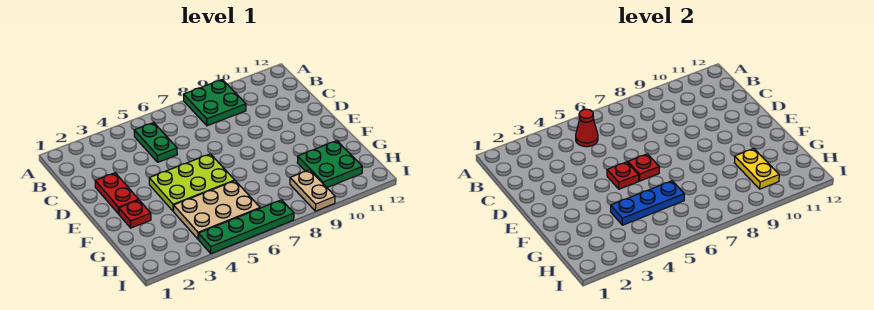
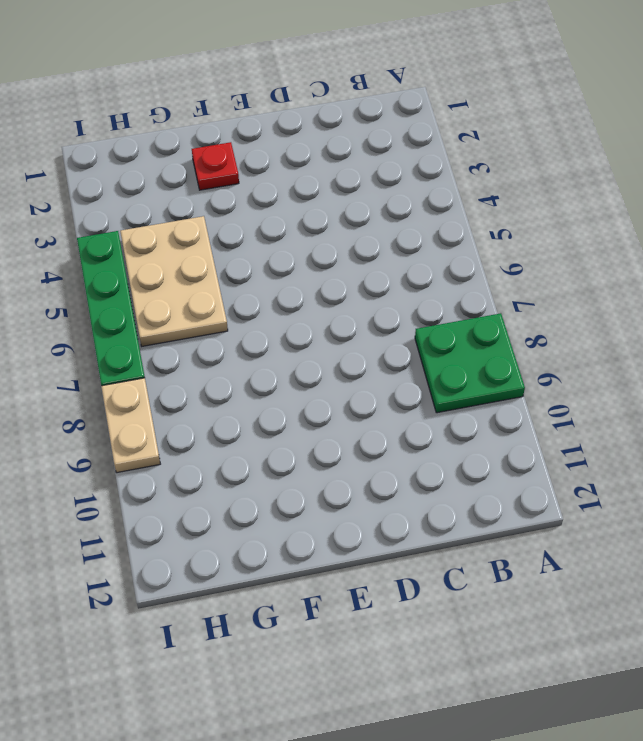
tan 1x2 plate [101,378,160,473] -> tan 1x2 plate turned to [290,170,335,211]
none -> green 1x2 plate [134,123,177,162]
none -> red 1x2 plate [95,173,139,214]
none -> lime 2x3 plate [149,154,235,211]

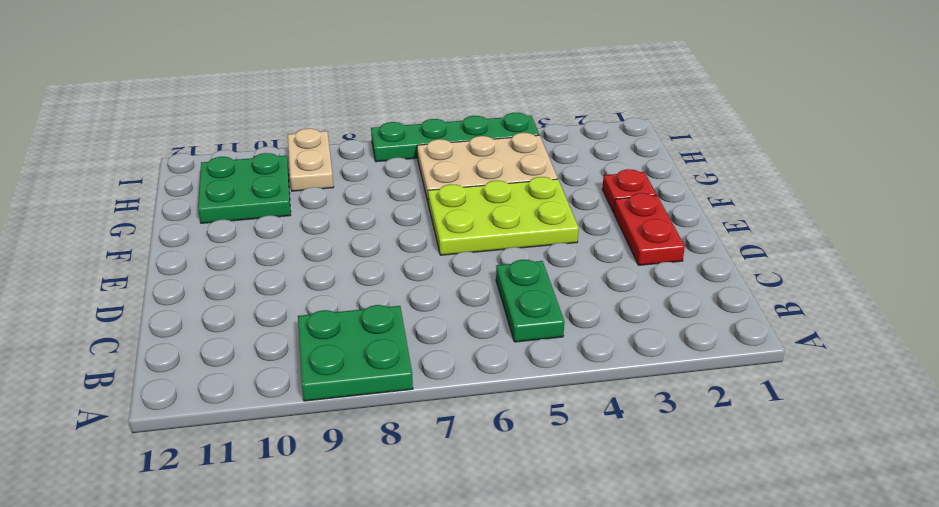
none -> red 1x1 cone [576,109,598,147]
none -> red 1x1 plate [607,162,639,189]
none -> red 1x1 plate [628,154,659,181]

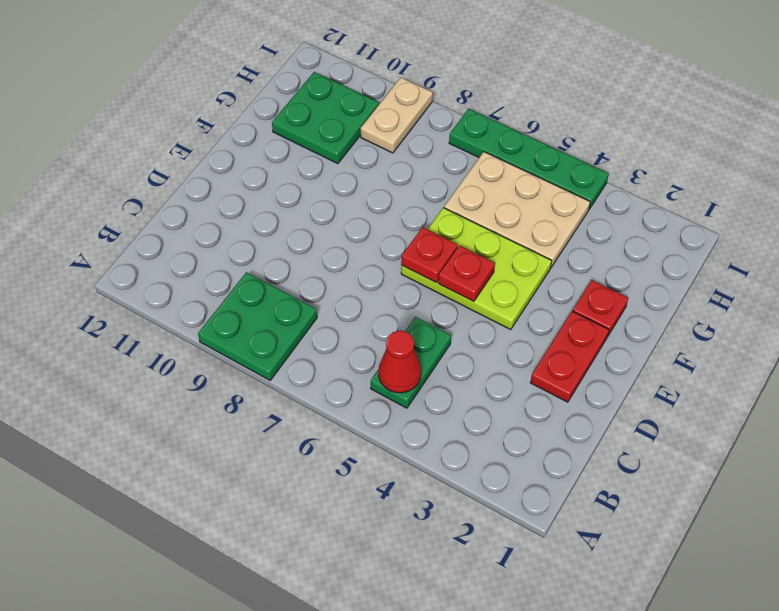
none -> blue 1x3 plate [611,181,684,225]
none -> yellow 1x2 plate [734,149,779,189]

